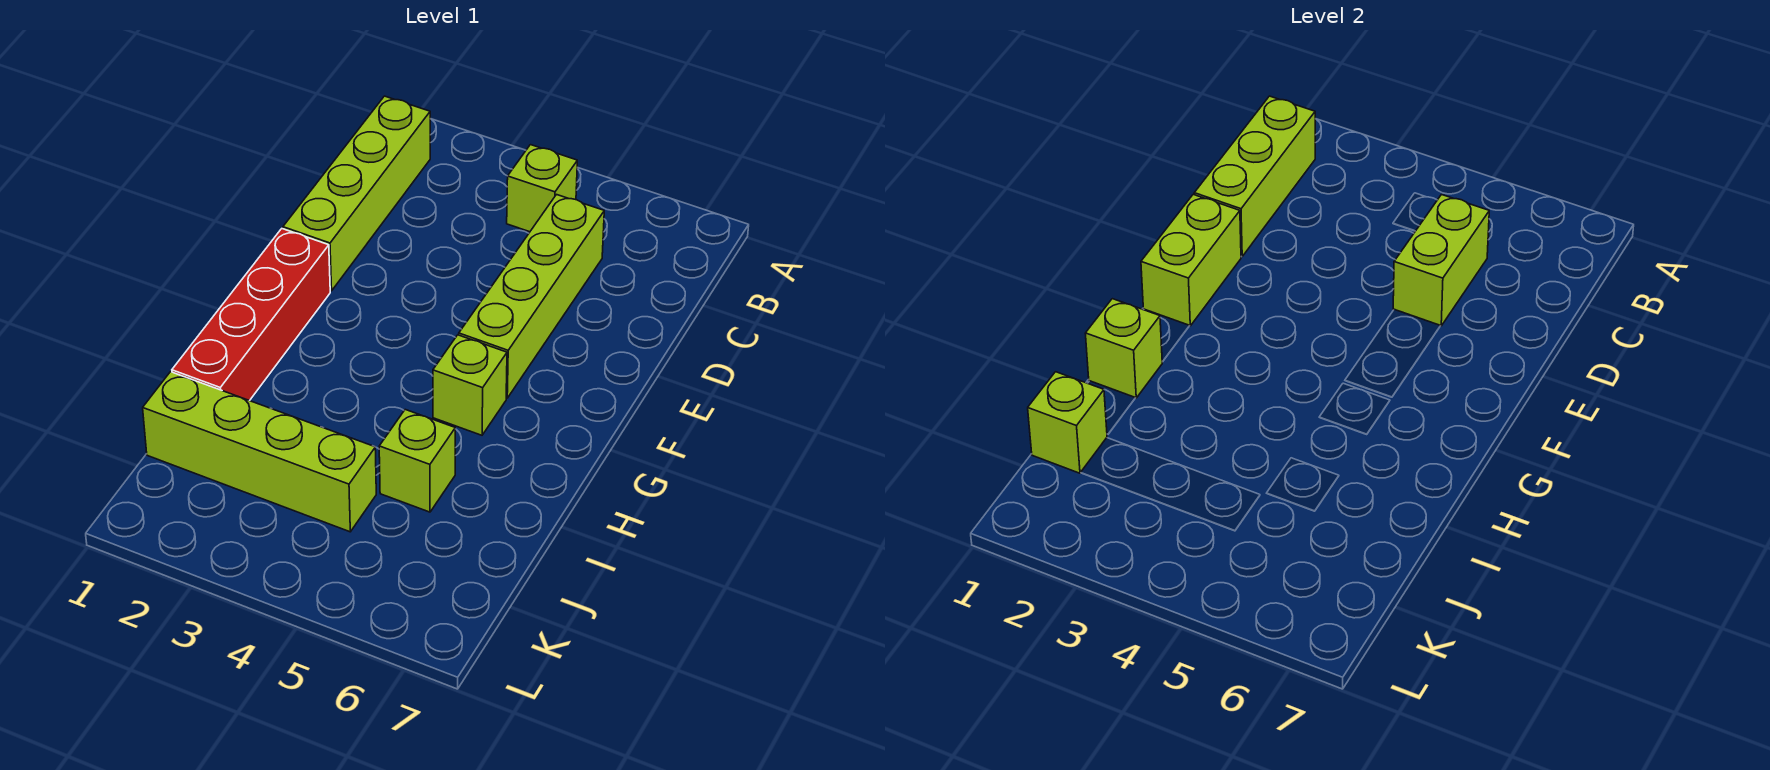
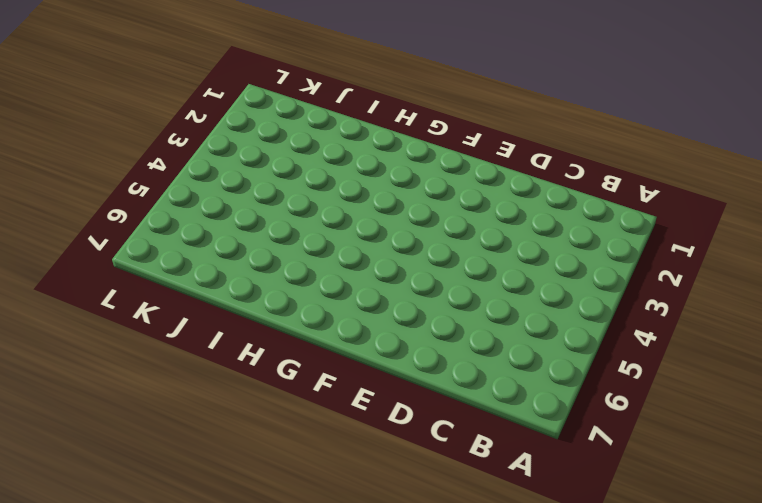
none -> lime 1x4 brick [283,96,430,291]
none -> lime 1x1 brick [507,145,577,232]
none -> lime 1x4 brick [459,195,604,398]

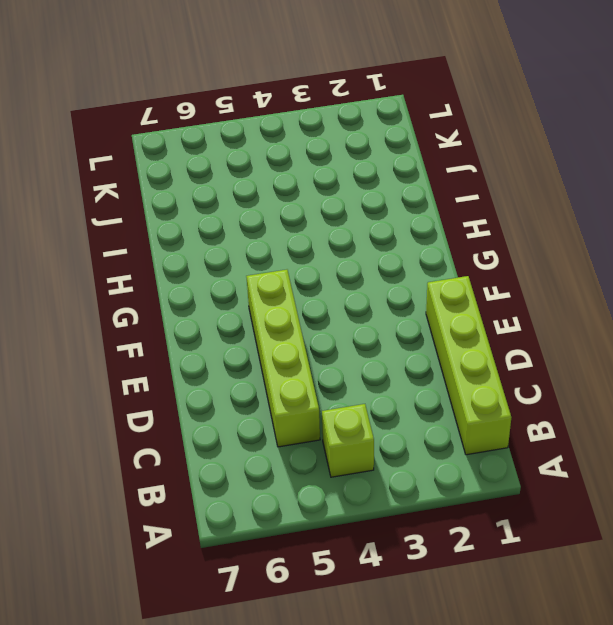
none -> red 1x4 brick [172,229,330,401]
none -> lime 1x1 brick [433,335,507,435]
none -> lime 1x1 brick [379,410,455,512]

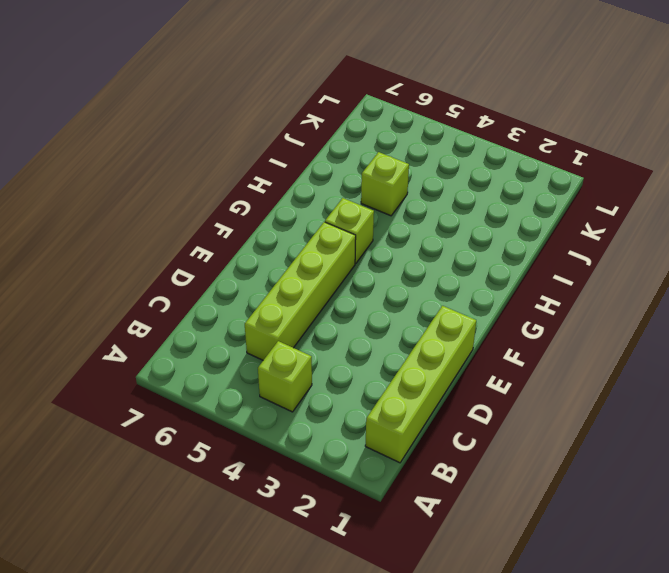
none -> red 1x4 brick [172,229,330,401]
none -> lime 1x4 brick [143,372,376,532]
none -> lime 1x3 brick [1194,96,1315,256]

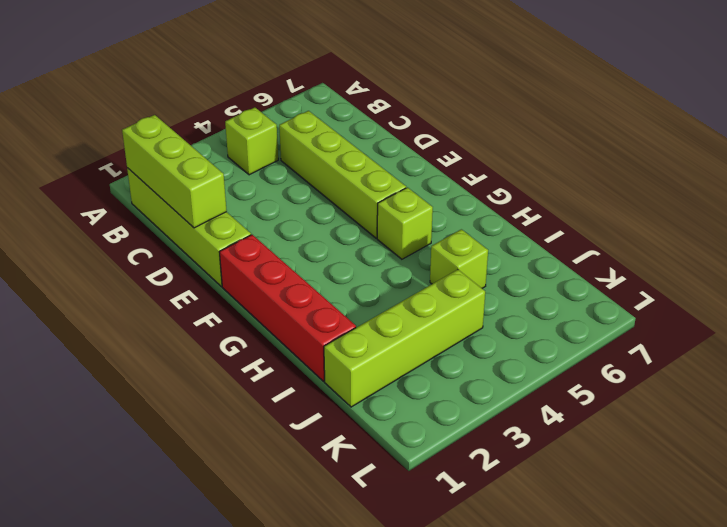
none -> lime 1x2 brick [1393,195,1489,326]
none -> lime 1x2 brick [1141,194,1241,326]
none -> lime 1x1 brick [1085,299,1162,398]

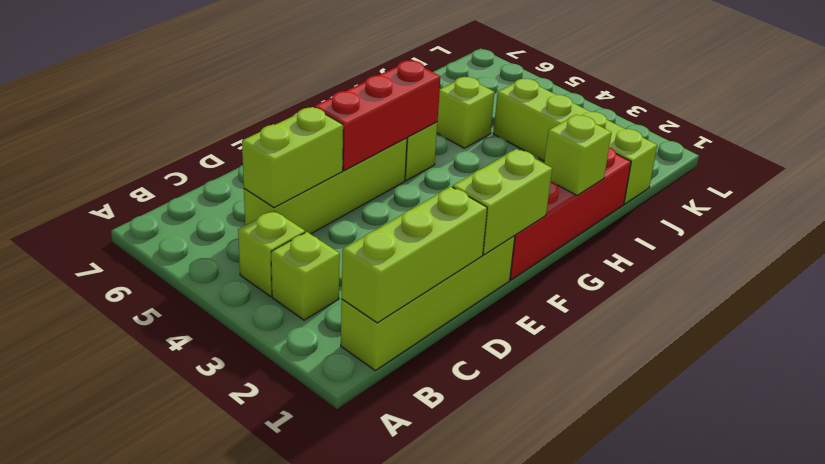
lime 1x1 brick [271,232,340,320] -> lime 1x1 brick moved to [1028,372,1107,473]
red 1x3 brick [314,60,441,170] -> none

